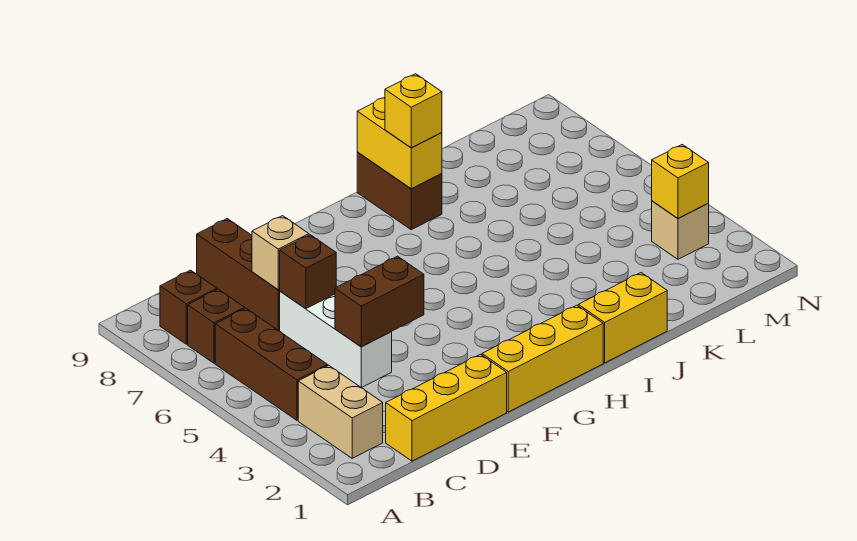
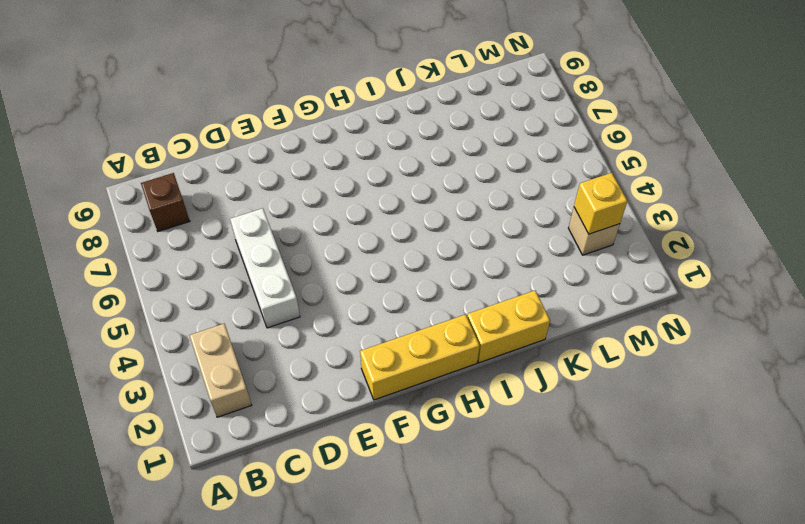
none -> brown 1x3 brick [215,308,327,420]
none -> brown 1x1 brick [188,289,245,363]
none -> yellow 1x3 brick [386,354,507,461]

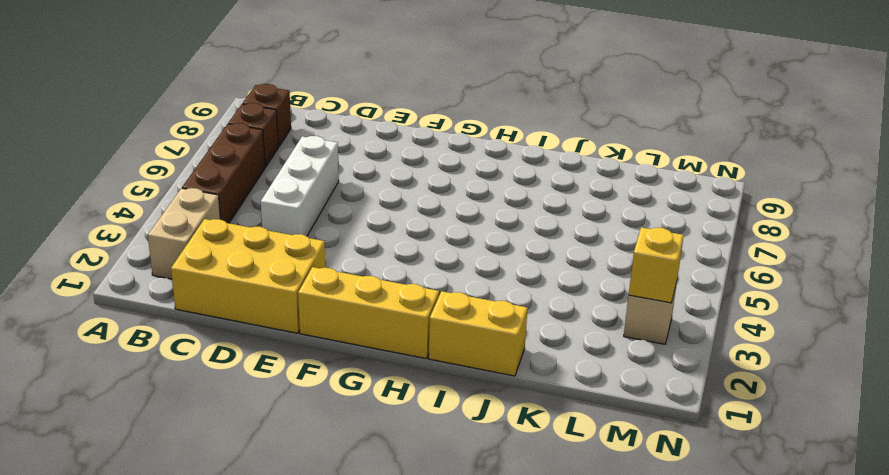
yellow 2x3 brick [171,219,325,333] -> yellow 1x3 brick [386,354,507,461]
none -> brown 1x3 brick [197,219,280,331]
none -> brown 1x2 brick [357,152,442,230]
none -> brown 1x2 brick [335,256,424,347]

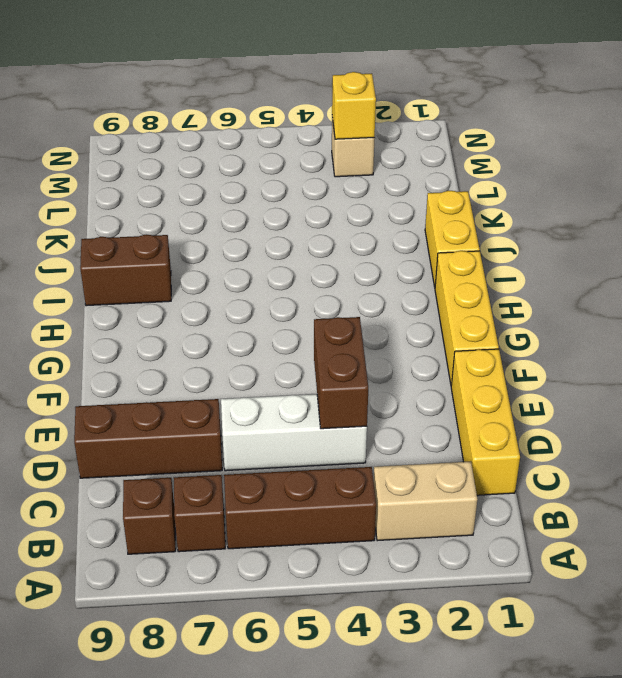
none -> brown 1x1 brick [280,235,336,309]
none -> tan 1x1 brick [252,216,309,289]
none -> yellow 1x2 brick [357,97,442,189]

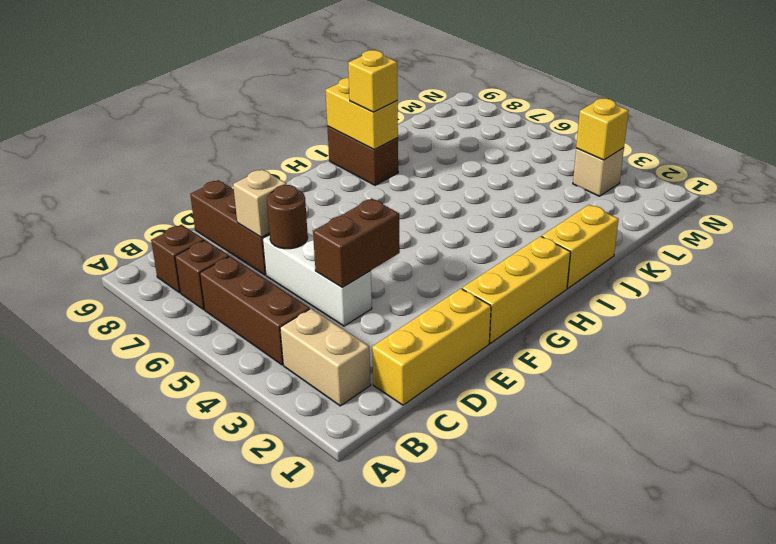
brown 1x1 round brick [267,185,308,249] -> brown 1x1 brick [280,235,336,309]

